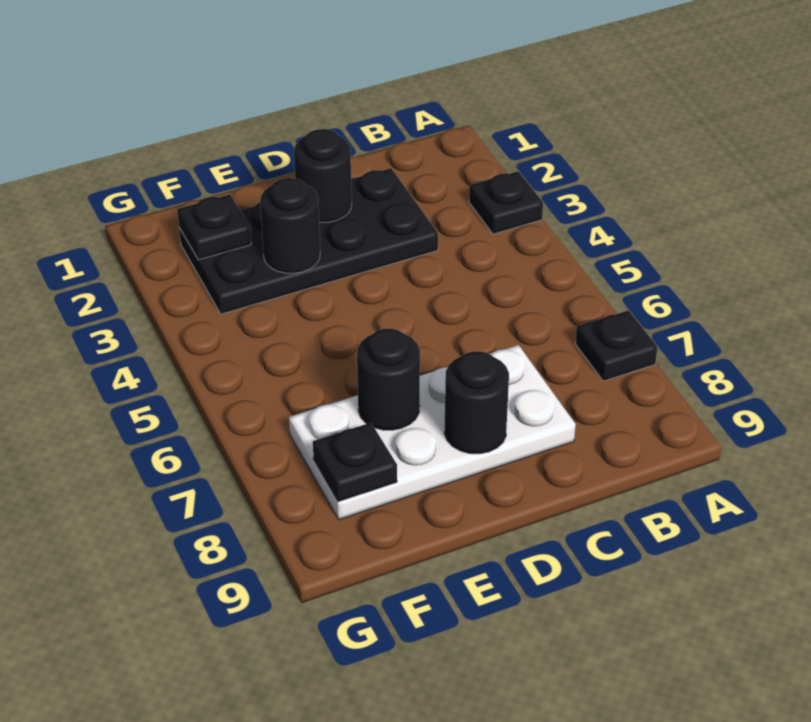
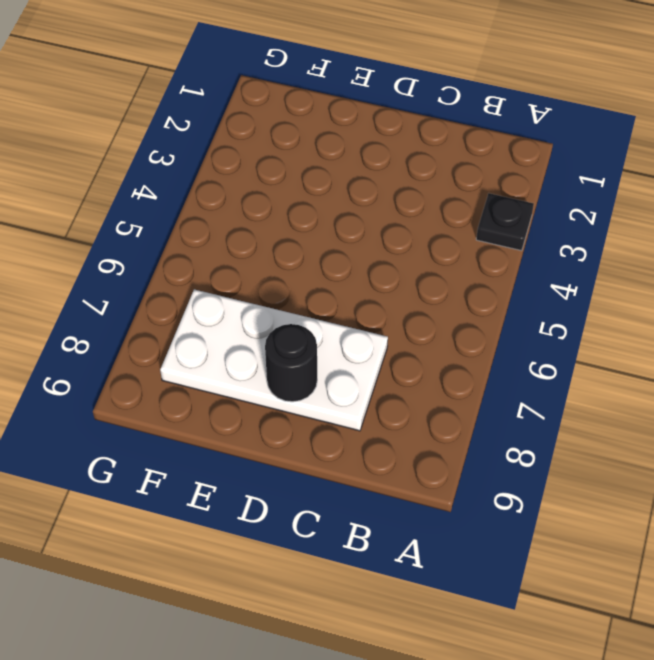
none -> black 1x1 plate [575,310,657,381]
none -> black 2x4 plate [179,168,438,314]

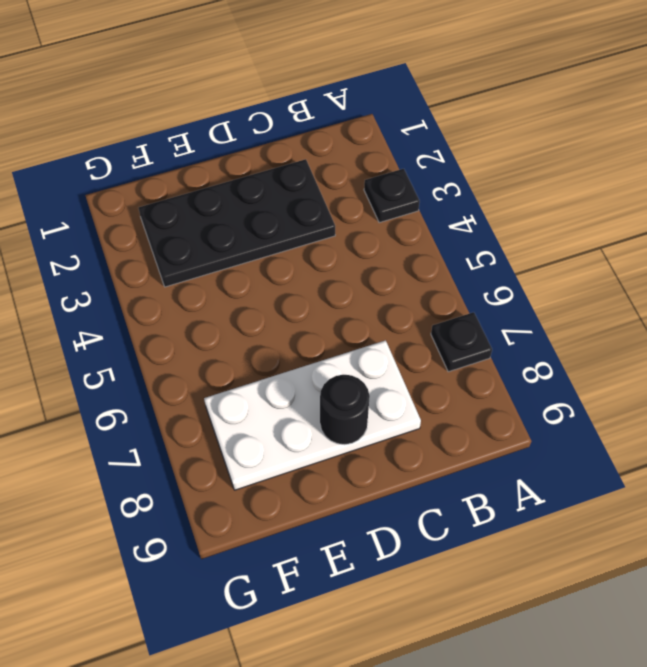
none -> black 1x1 round brick [294,129,352,222]
none -> black 1x1 round brick [260,178,320,273]

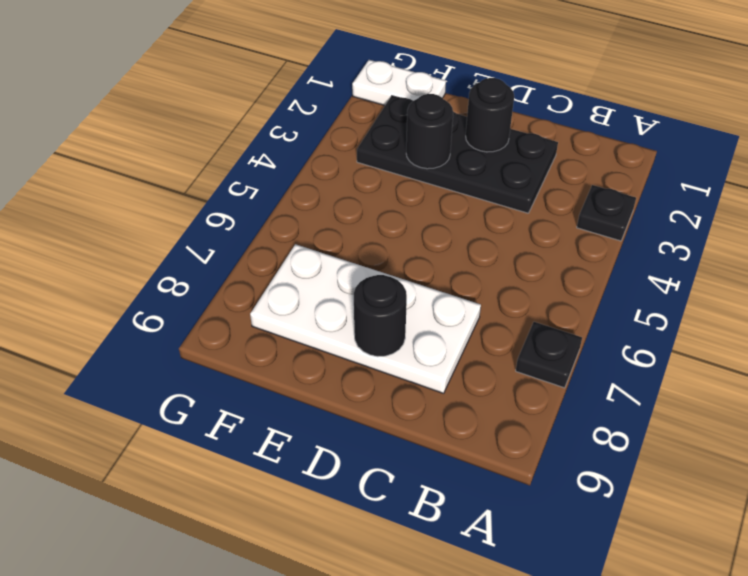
white 1x2 plate [352,60,446,105] -> none
none -> black 1x1 round brick [357,328,420,430]
none -> black 1x1 plate [177,194,251,260]

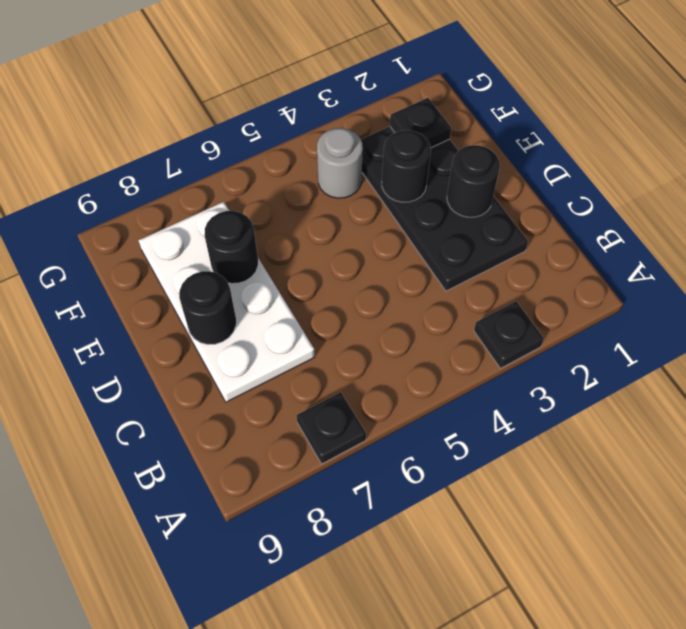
grey 1x1 round brick [317,128,363,198] -> none
none -> black 1x1 plate [313,423,397,502]

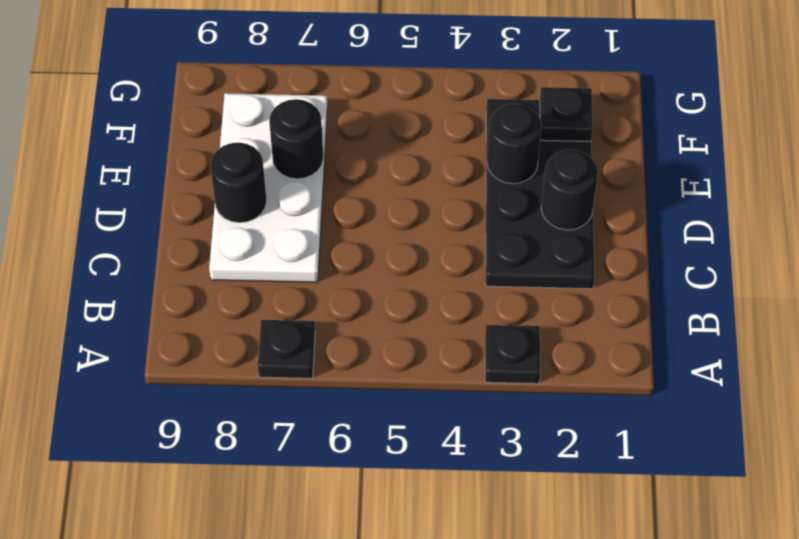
none -> black 1x1 plate [313,423,397,502]

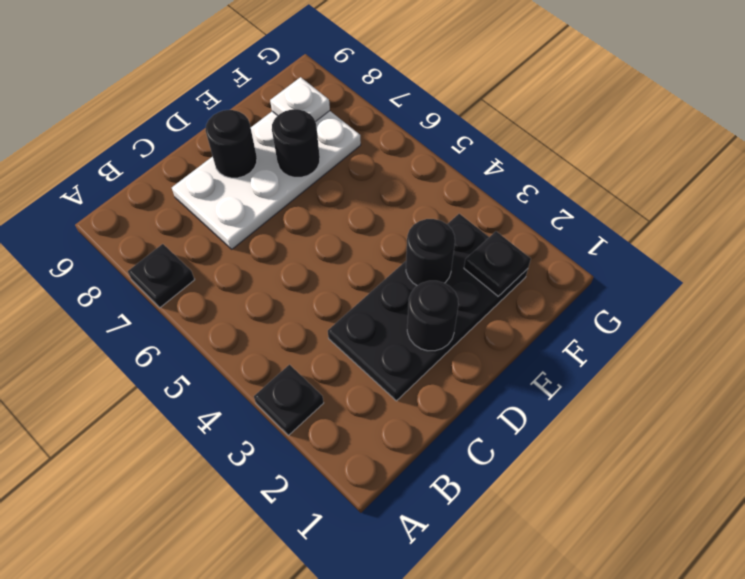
white 1x1 plate [270,77,330,122] -> black 1x1 plate [313,423,397,502]

